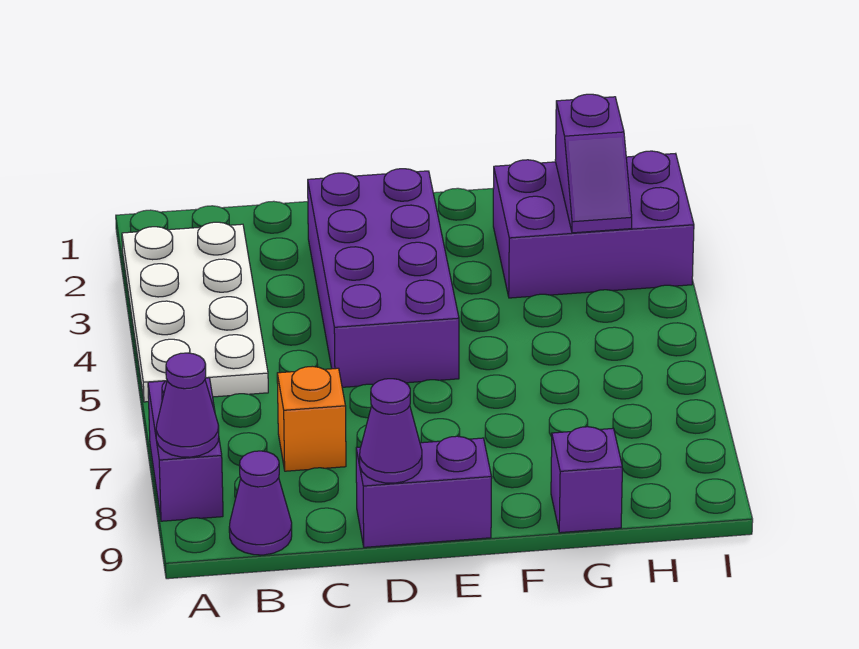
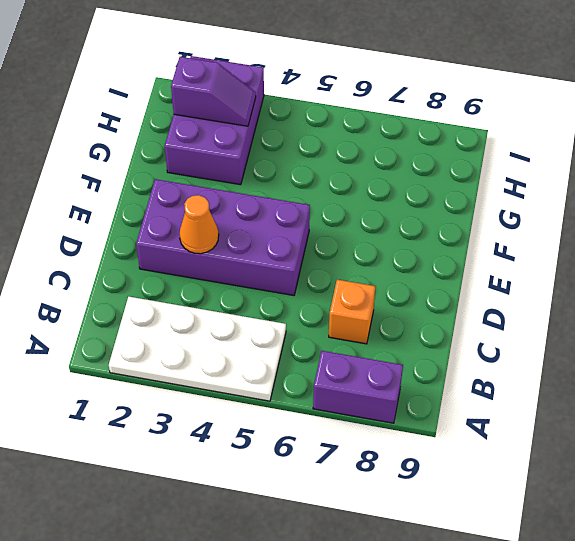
orange 1x1 cone [179,195,219,254] -> none
none -> purple 1x1 cone [229,451,292,555]
none -> purple 1x2 brick [356,436,492,547]

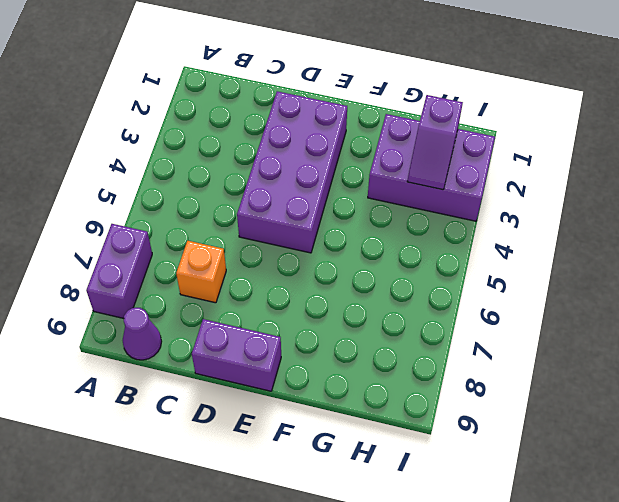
none -> white 2x4 plate [122,222,268,402]
none -> purple 1x1 brick [551,427,622,533]

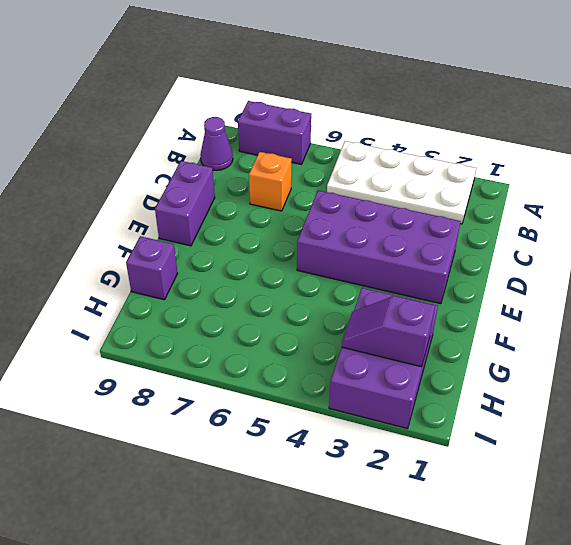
none -> purple 1x1 cone [156,353,219,457]
none -> purple 1x1 cone [360,379,422,483]

